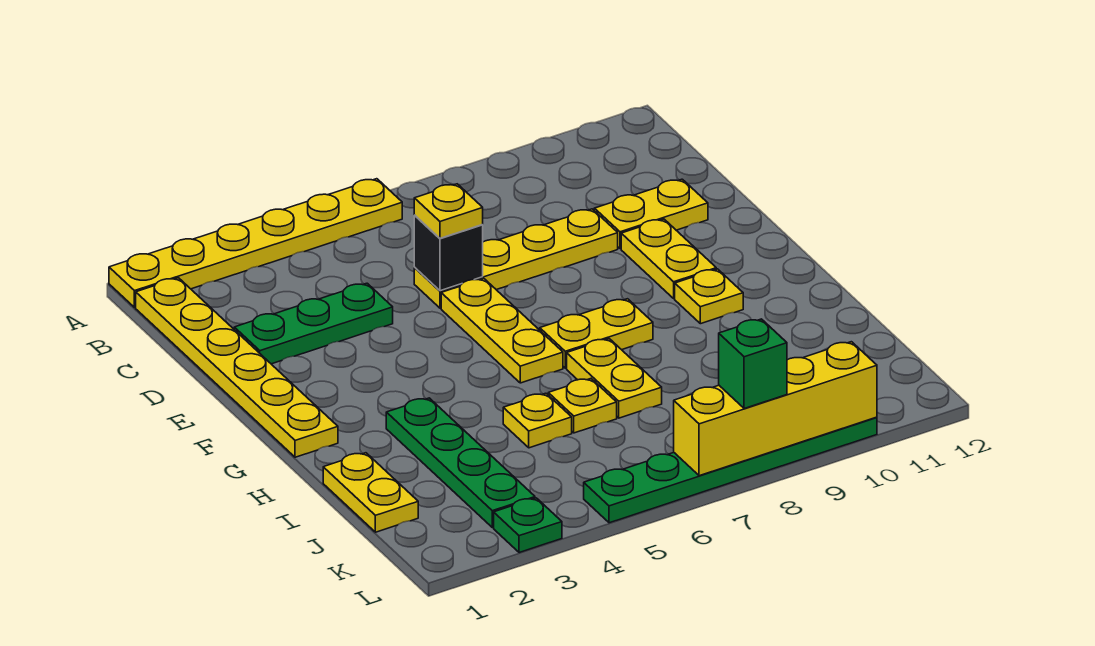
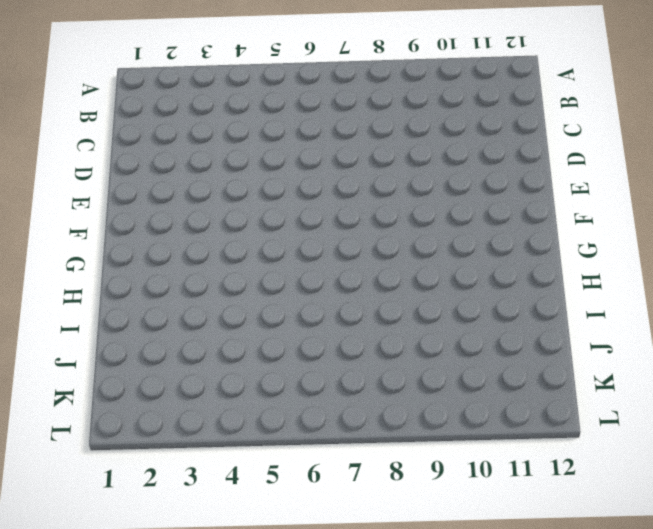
none -> yellow 1x6 plate [109,179,402,307]
none -> yellow 1x6 plate [136,278,338,457]
none -> green 1x3 plate [234,283,393,364]

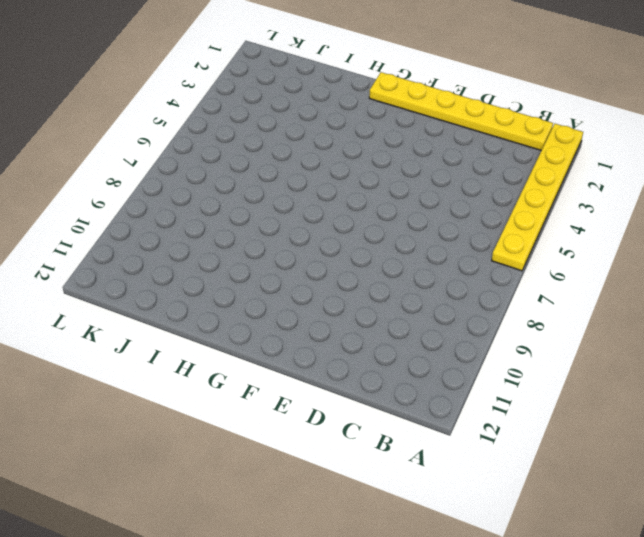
none -> green 1x3 plate [234,283,393,364]
none -> yellow 1x4 plate [414,209,618,308]
none -> yellow 1x2 plate [594,179,708,249]

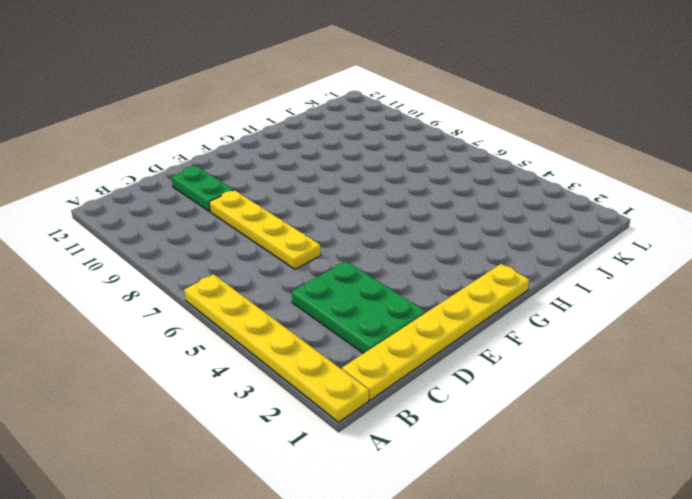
green 2x3 plate [292,261,425,354] -> green 1x3 plate [234,283,393,364]
green 1x2 plate [172,166,233,212] -> yellow 1x2 plate [594,179,708,249]
none -> yellow 1x3 plate [441,279,563,383]
none -> yellow 1x2 plate [621,219,716,298]
none -> yellow 1x2 plate [540,299,653,368]

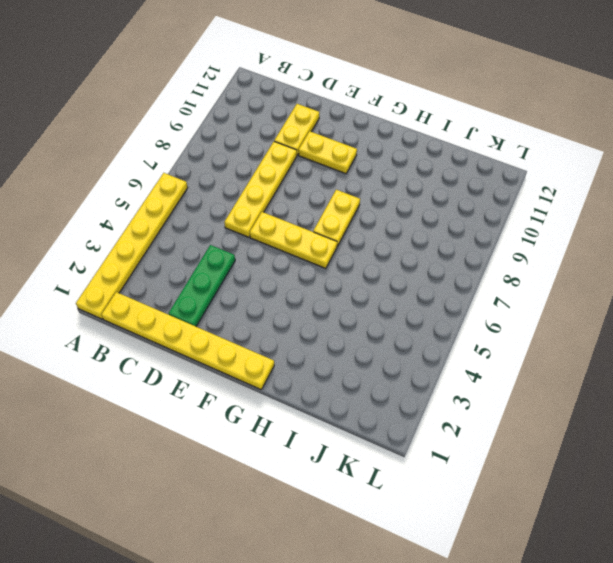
none -> yellow 1x1 plate [675,269,743,324]
none -> green 1x4 plate [386,398,535,527]
none -> yellow 1x2 plate [567,339,662,418]

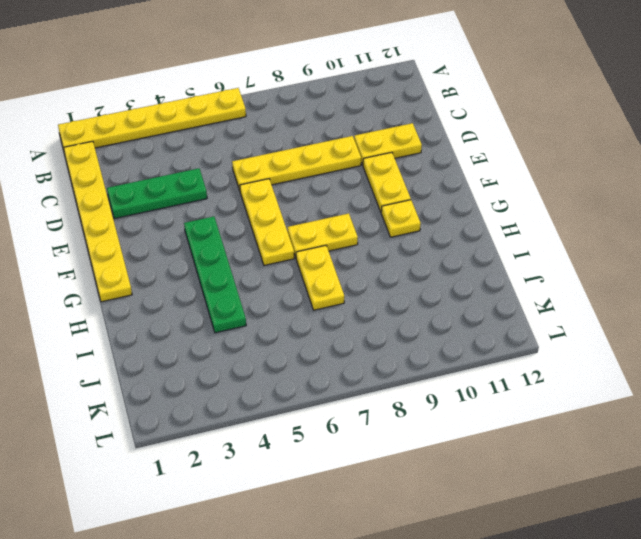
green 1x4 plate [184,216,246,333] -> green 1x4 plate moved to [386,398,535,527]
none -> yellow 1x2 plate [323,453,418,532]
none -> yellow 1x1 plate [503,393,572,448]
none -> yellow 1x1 plate [548,379,617,433]

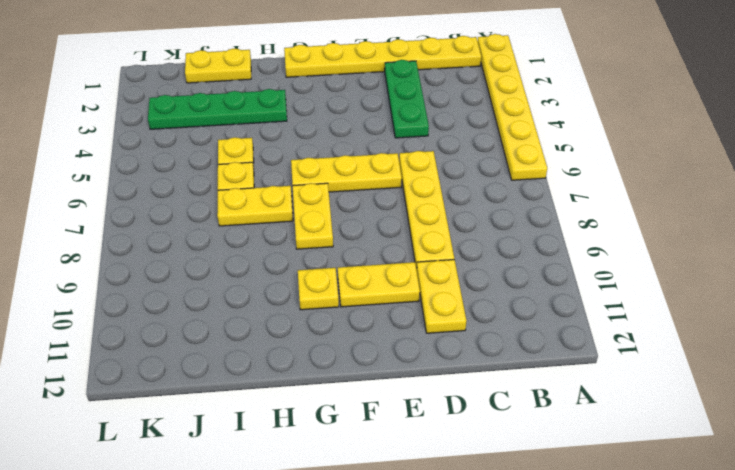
none -> green 1x1 plate [494,498,562,553]
none -> green 1x6 plate [584,417,877,523]
none -> black 1x1 brick [414,216,483,291]

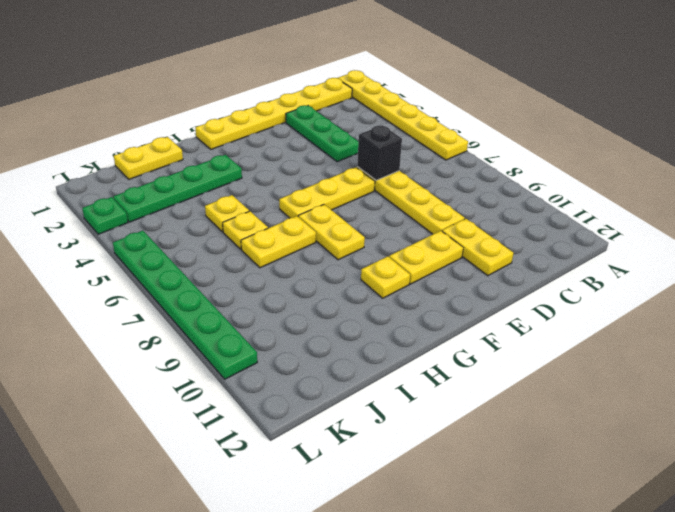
none -> yellow 1x4 brick [674,342,877,476]
none -> yellow 1x1 plate [414,184,483,238]
none -> green 1x1 brick [719,319,787,409]

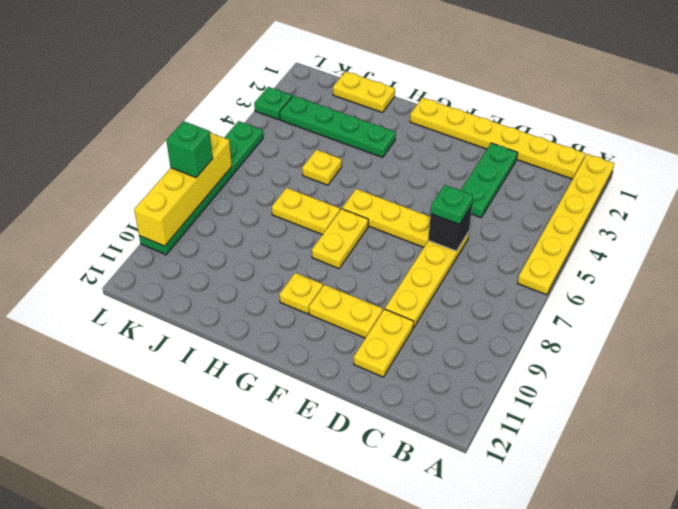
green 1x1 plate [431,185,473,225] -> yellow 1x1 plate [414,184,483,238]
none -> yellow 1x1 plate [548,379,617,433]

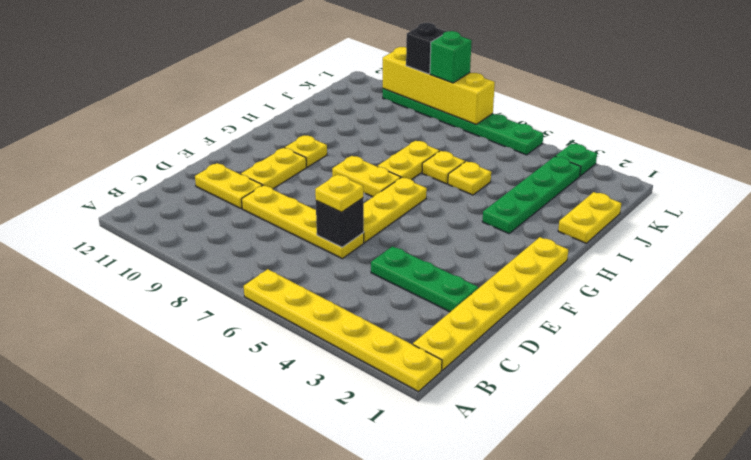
black 1x1 brick [406,23,446,74] -> none

